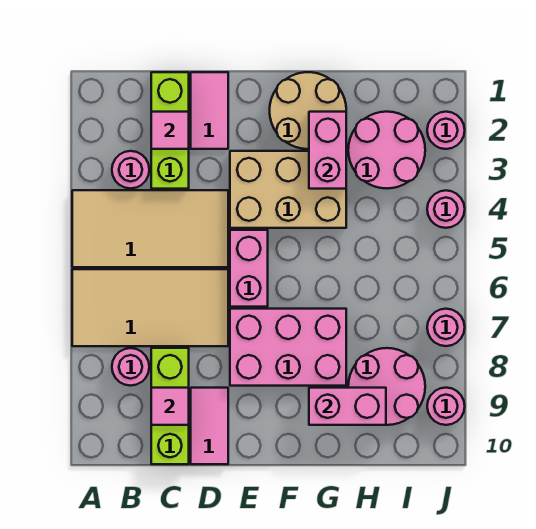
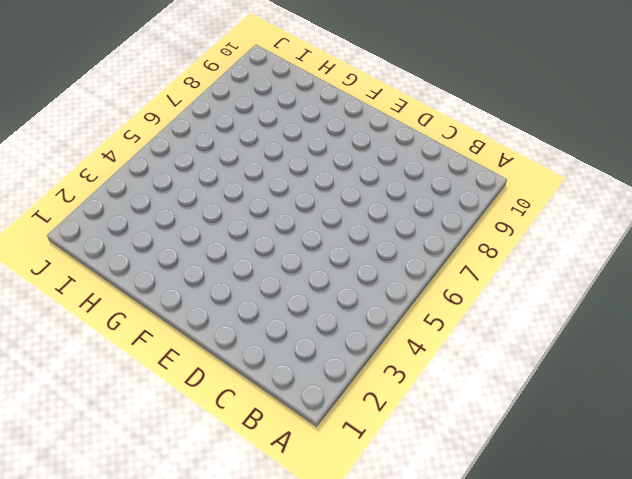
none -> tan 2x4 tile [72,190,228,267]
none -> tan 2x4 tile [72,269,228,346]
none -> pink 1x1 round brick [112,151,149,188]

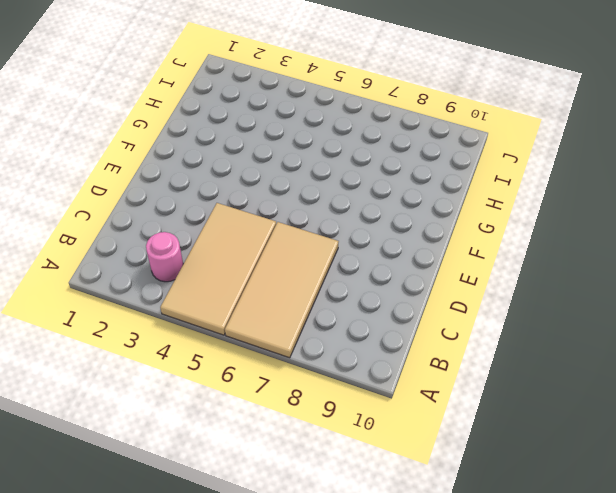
none -> pink 1x1 round brick [112,348,149,386]
none -> lime 1x3 brick [151,72,189,189]
none -> lime 1x3 brick [151,348,189,464]

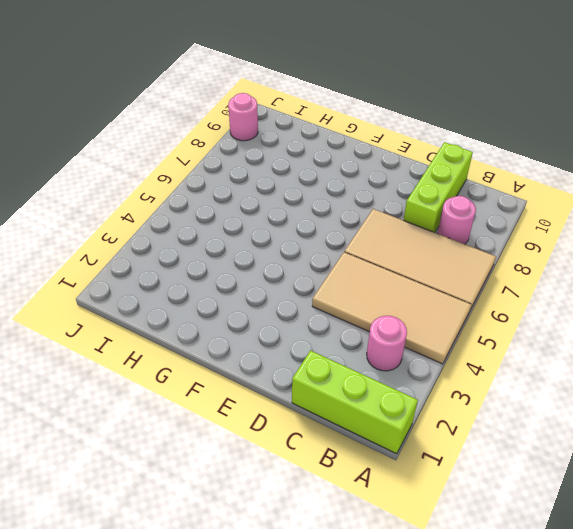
lime 1x3 brick [292,351,418,454] -> lime 1x3 brick turned to [151,72,189,189]
none -> pink 1x2 tile [191,72,228,149]
none -> pink 1x2 tile [191,388,228,464]
none -> tan 2x3 brick [230,151,346,228]

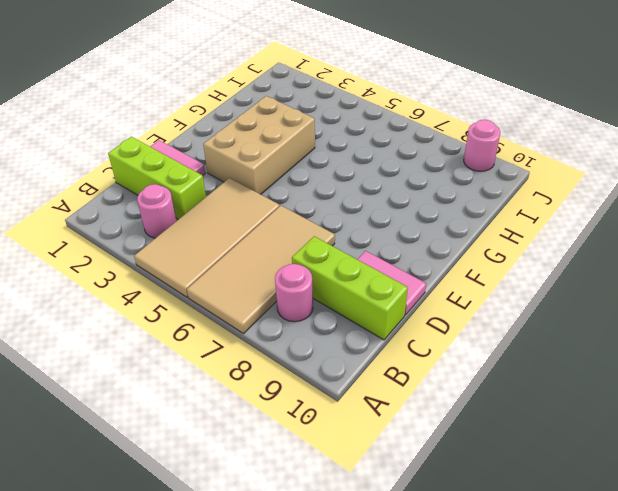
none -> pink 1x2 brick [230,230,268,307]
none -> pink 2x3 brick [230,309,346,386]
none -> tan 2x2 round brick [270,72,346,149]

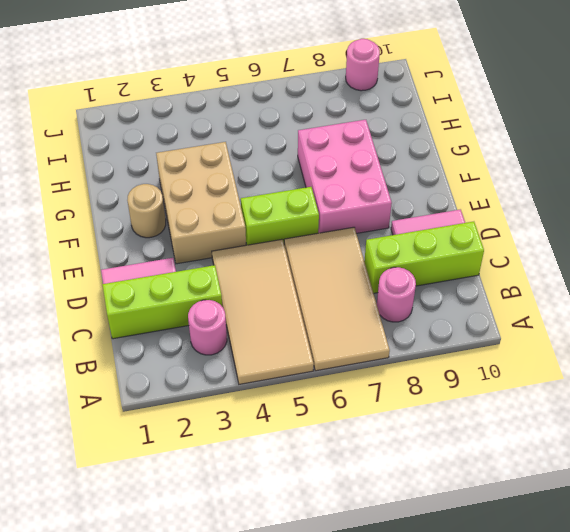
lime 1x2 brick [241,187,319,245] -> pink 1x2 brick [230,230,268,307]
tan 1x1 round brick [127,184,166,238] -> tan 2x2 round brick [270,72,346,149]
none -> pink 2x2 round brick [348,112,425,189]
none -> pink 2x2 round brick [348,348,425,425]
none -> pink 1x1 round brick [427,112,465,149]

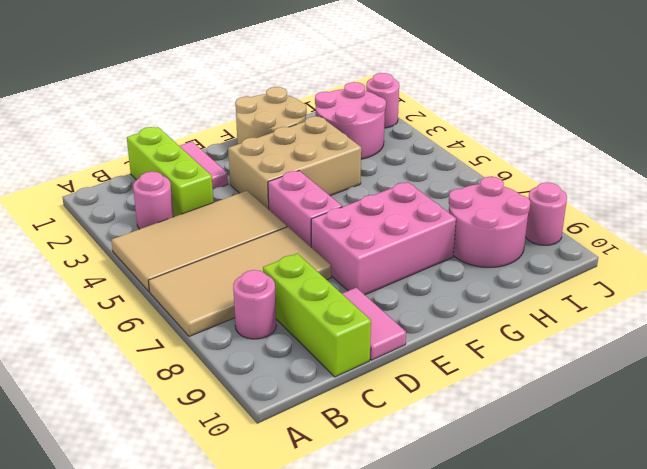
none -> pink 1x1 round brick [427,190,465,228]
none -> pink 1x1 round brick [427,309,465,346]
none -> pink 1x1 tile [151,112,189,149]

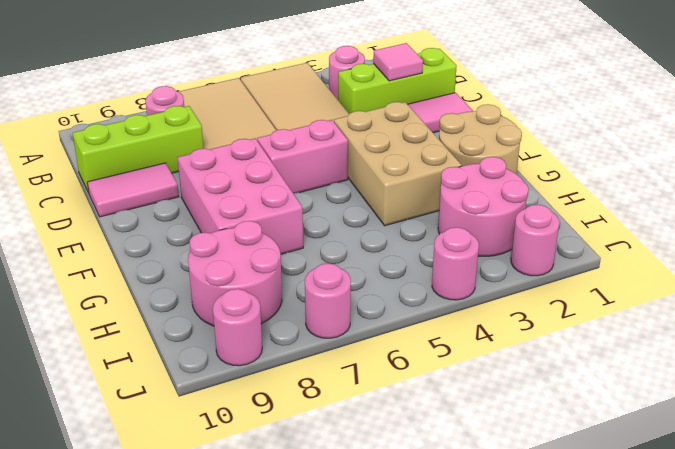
none -> pink 1x1 tile [151,388,189,425]
none -> pink 1x2 brick [309,112,346,189]
none -> pink 1x2 brick [309,388,386,425]

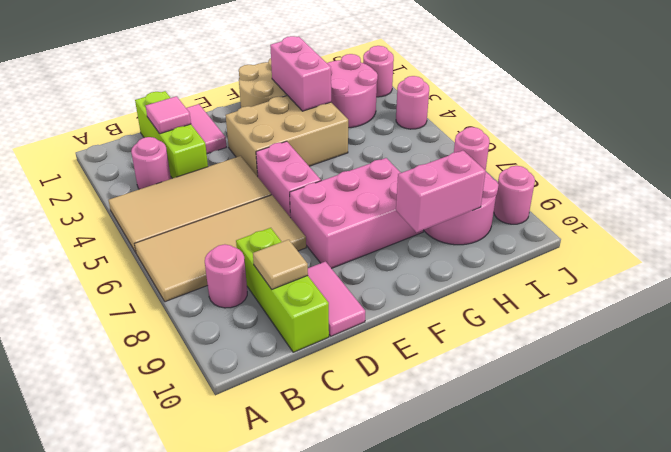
tan 1x1 tile [253,240,308,289] -> pink 1x1 tile [151,388,189,425]

